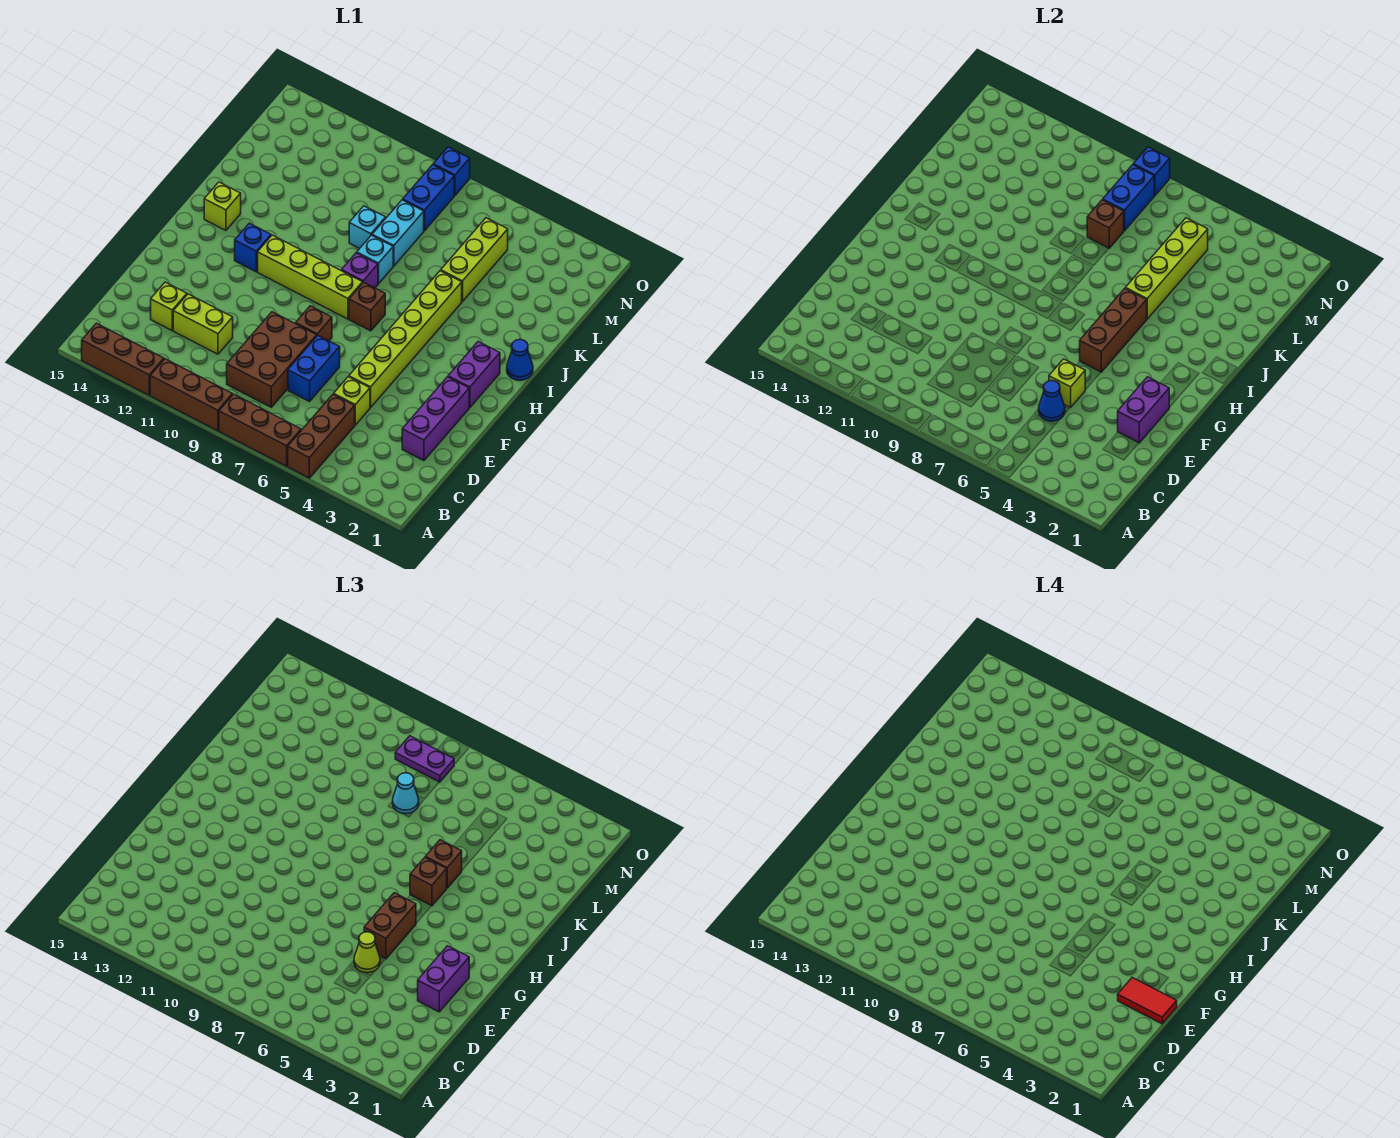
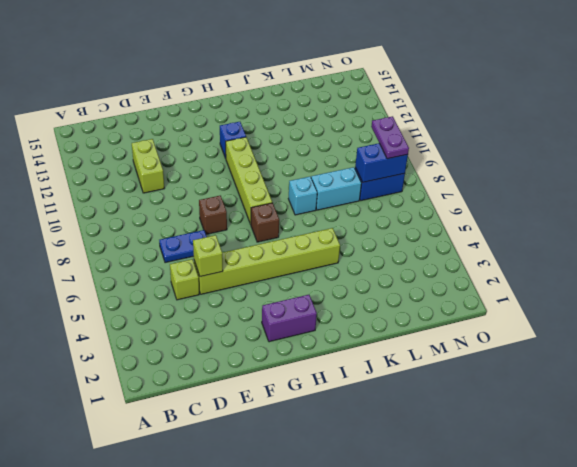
blue 1x2 plate [159,230,207,263] -> blue 1x2 brick [288,336,340,402]
none -> brown 1x3 brick [288,394,355,478]
none -> brown 1x3 brick [219,394,301,466]
none -> brown 1x3 brick [150,359,233,431]
none -> brown 1x3 brick [82,323,164,395]

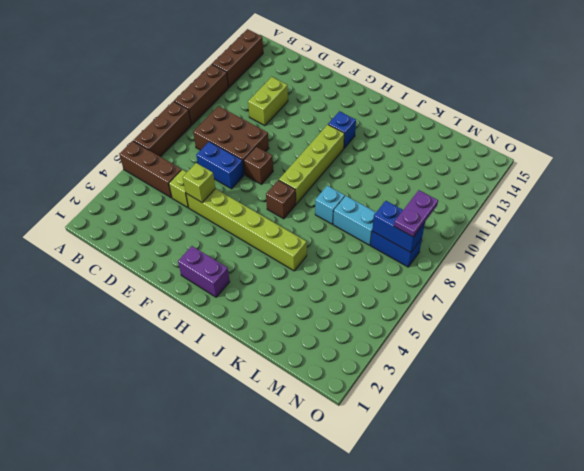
none -> purple 1x3 brick [402,377,469,461]
none -> lime 1x1 brick [151,282,187,330]
none -> blue 1x1 cone [507,339,533,380]
none -> purple 1x1 brick [342,253,378,288]

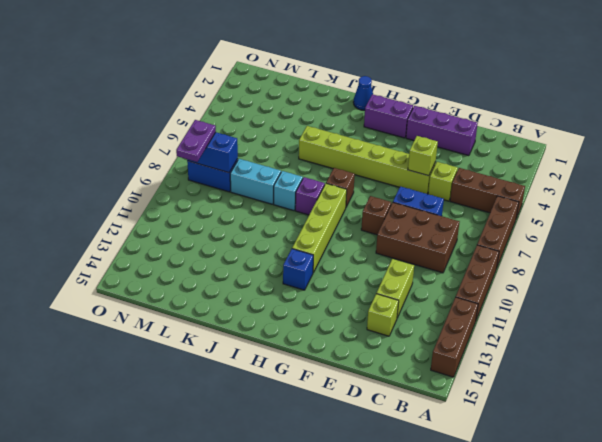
none -> lime 1x1 brick [204,182,241,230]
none -> lime 1x3 brick [441,218,508,302]
none -> cyan 1x1 brick [349,206,386,249]
none -> blue 1x1 brick [433,147,470,195]

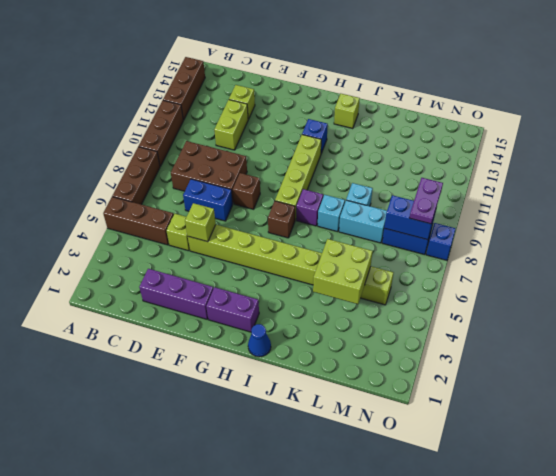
lime 2x2 brick [313,239,373,304] -> lime 1x4 brick [1125,218,1208,319]
none -> blue 1x1 cone [1039,381,1065,421]
none -> purple 1x2 brick [1118,377,1169,443]
none -> brown 1x3 brick [1080,289,1147,372]
none -> brown 1x1 brick [1087,200,1124,248]

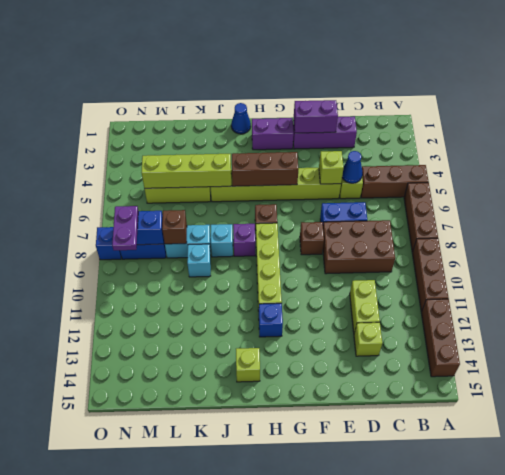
none -> blue 1x1 brick [1133,147,1170,195]
none -> purple 1x2 brick [418,946,469,1012]
none -> lime 1x1 cone [354,932,380,973]
none -> brown 1x2 brick [364,893,416,959]

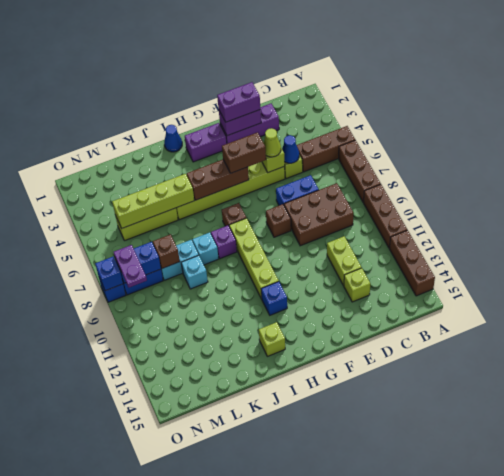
none -> brown 1x1 brick [410,858,447,906]
none -> brown 1x1 brick [425,840,462,888]
none -> cyan 1x1 cone [393,773,419,814]
none -> red 1x2 tile [1118,978,1177,1024]

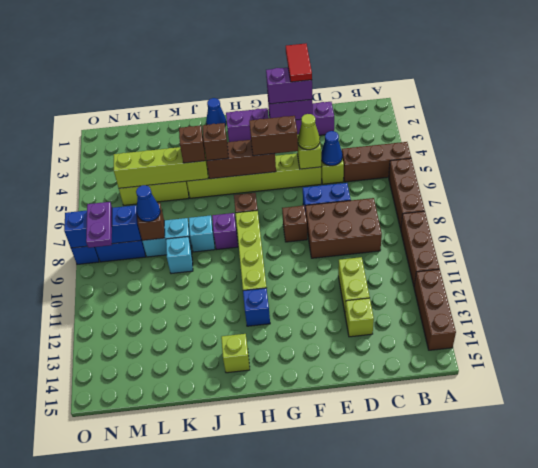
blue 1x1 cone [136,185,160,222] -> cyan 1x1 cone [393,773,419,814]

